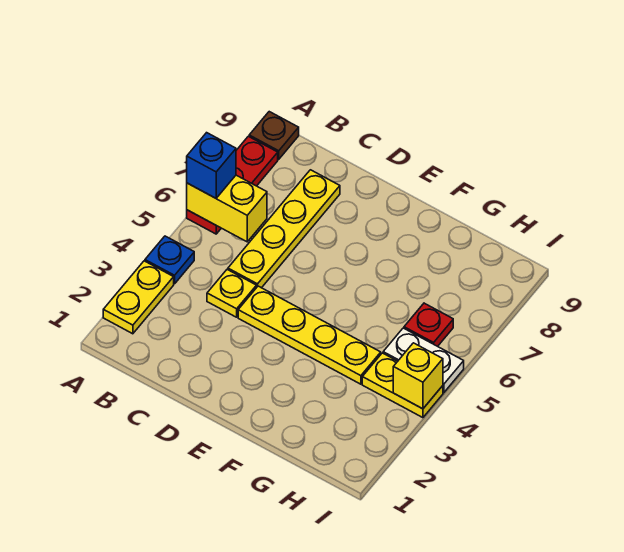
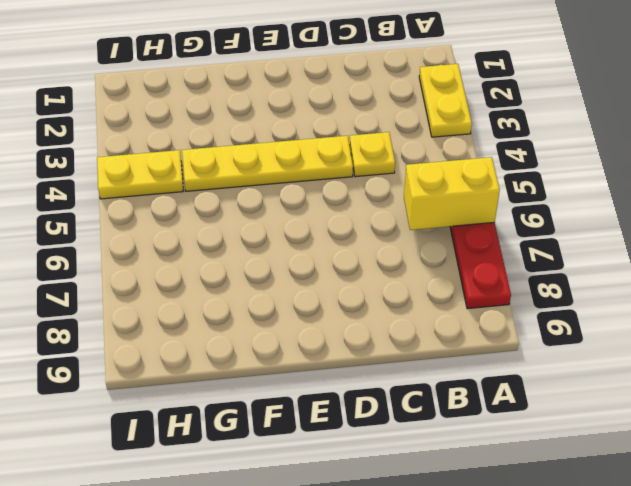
none -> blue 1x1 plate [145,236,194,284]
none -> brown 1x1 plate [249,112,299,159]
none -> yellow 1x4 plate [228,170,340,288]

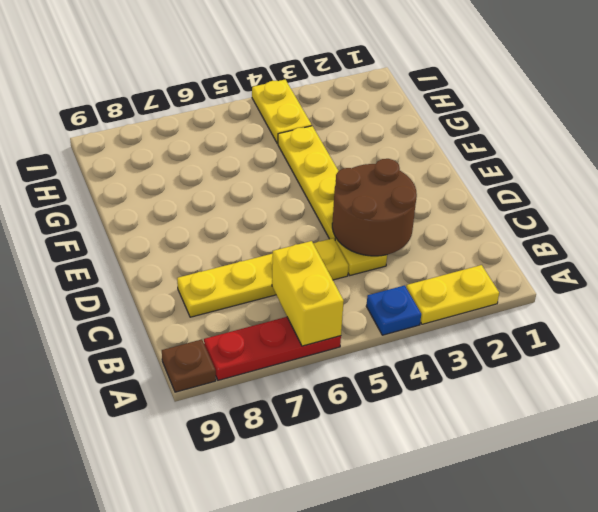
brown 2x2 round brick [332,159,417,256] -> none
none -> white 1x2 plate [383,328,464,393]
none -> red 1x1 plate [404,303,453,346]
none -> yellow 1x1 brick [393,343,443,409]

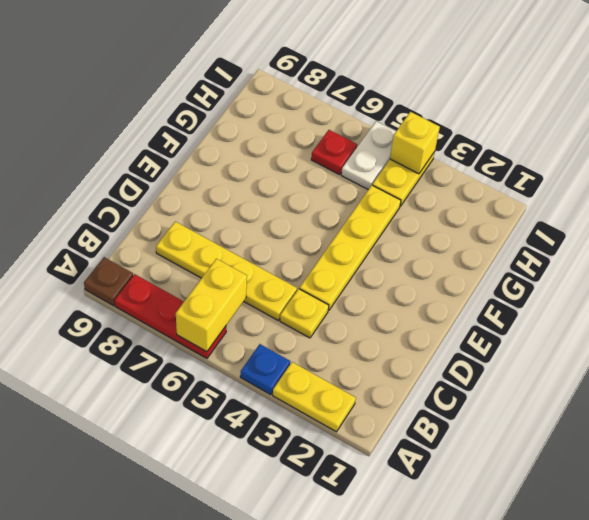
none -> blue 1x1 brick [187,133,236,198]

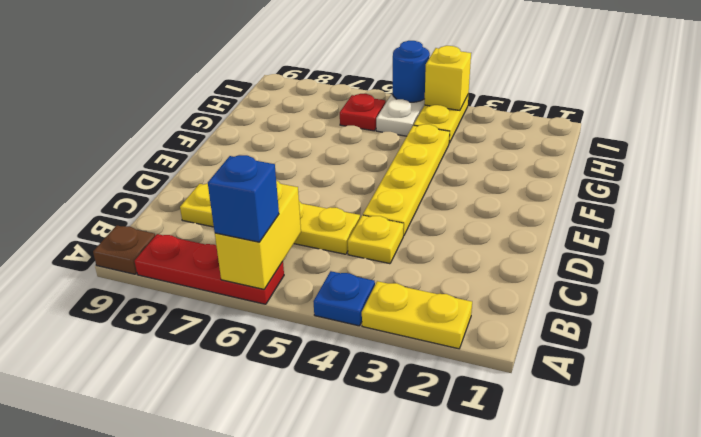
blue 1x1 round brick [393,41,430,102] -> none

